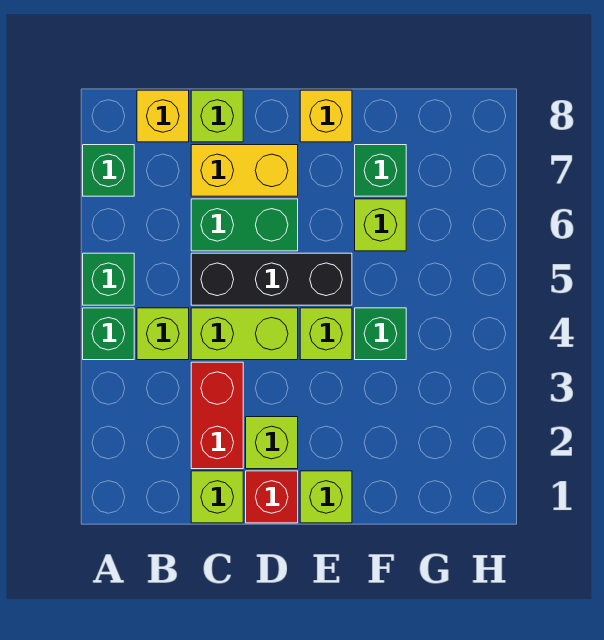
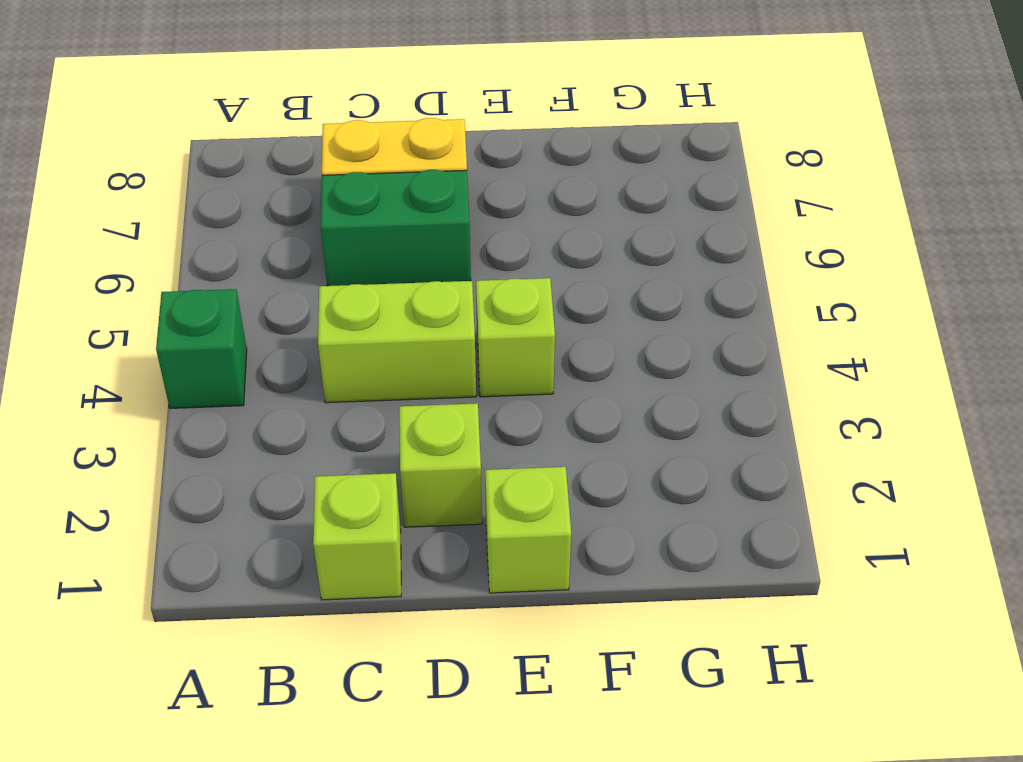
none -> green 1x1 brick [83,253,134,305]
none -> green 1x1 brick [83,145,134,196]
none -> lime 1x1 brick [137,308,189,360]

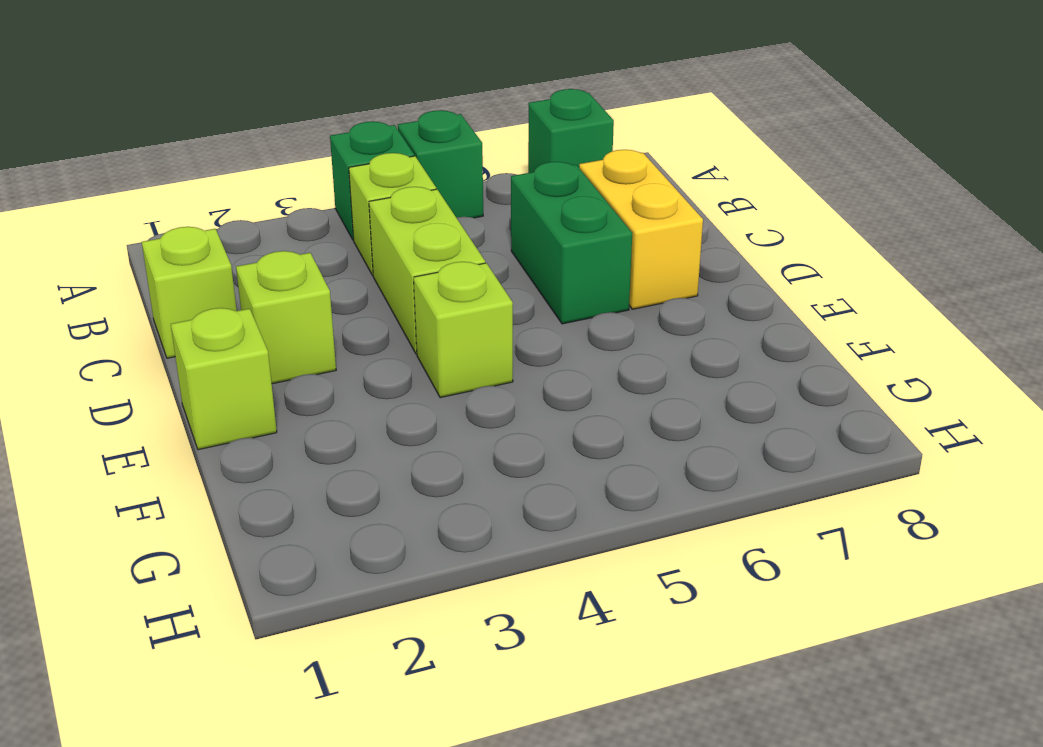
none -> yellow 1x1 brick [137,90,189,142]
none -> red 1x2 brick [191,362,243,469]
none -> black 1x3 brick [191,253,352,305]

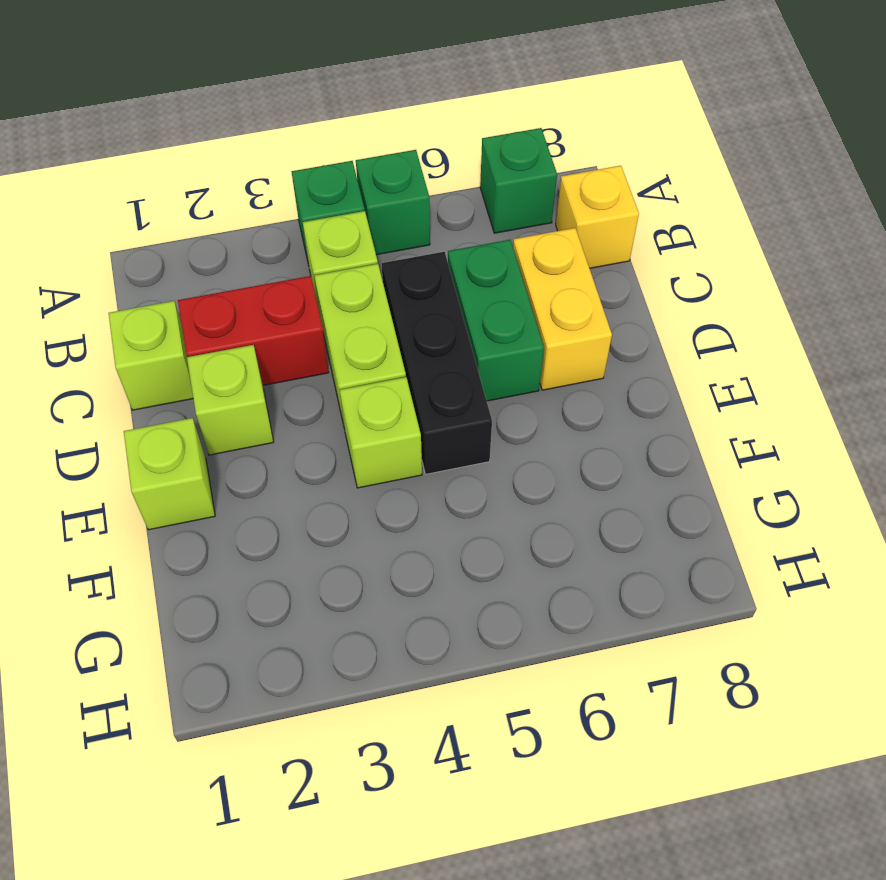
none -> lime 1x1 brick [191,90,243,142]
none -> red 1x1 brick [246,471,298,523]
none -> yellow 1x1 brick [300,90,352,142]

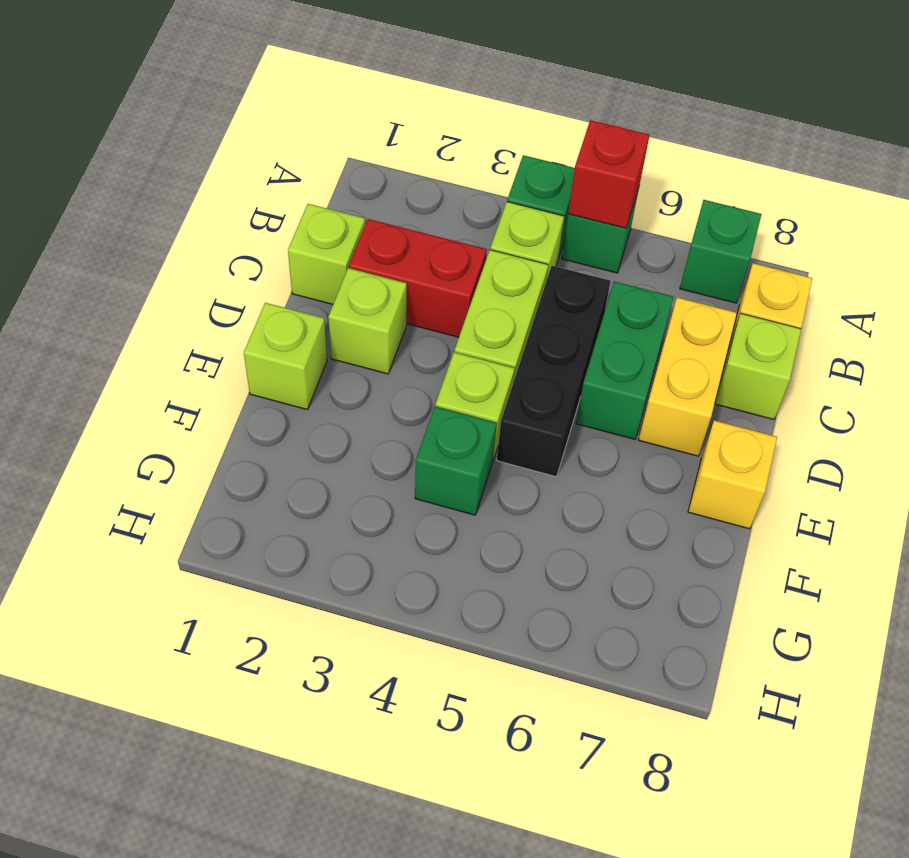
red 1x1 brick [568,120,649,228] -> red 1x1 brick moved to [246,471,298,523]
none -> lime 1x1 brick [355,199,406,251]
none -> green 1x1 brick [355,145,406,196]

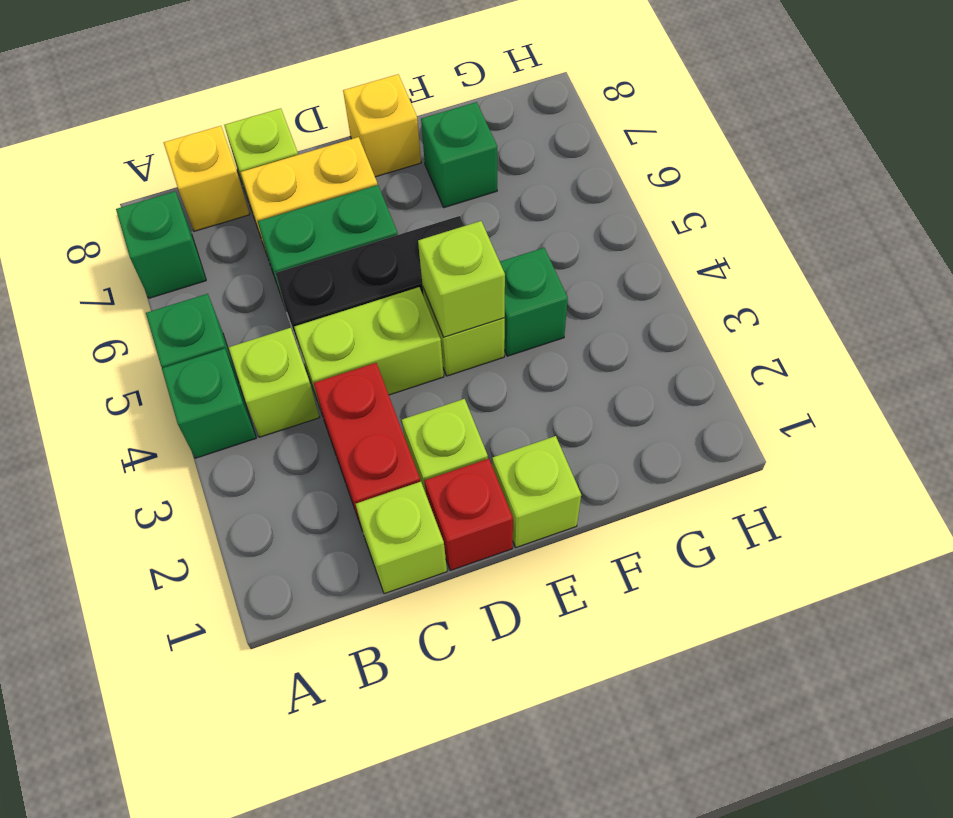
lime 1x1 brick [418,221,505,337] -> lime 1x1 brick moved to [355,199,406,251]

